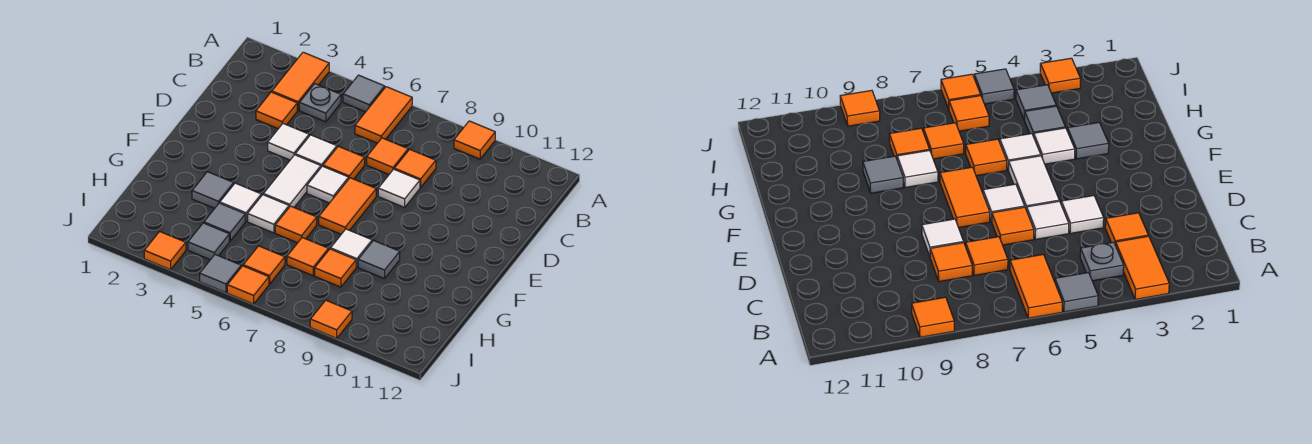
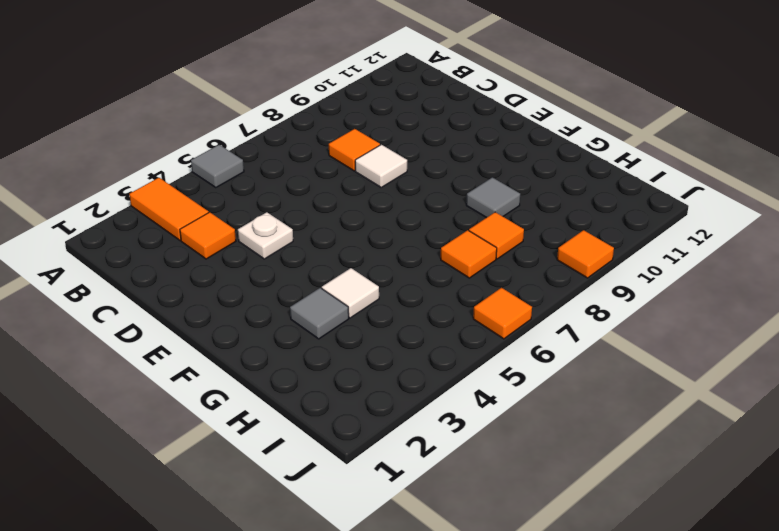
white 1x1 plate [238,212,293,259] -> white 1x1 tile [268,124,309,160]
none -> orange 1x2 tile [355,87,412,143]
none -> orange 1x1 tile [454,121,495,159]
none -> grey 1x1 plate [299,84,341,122]
none -> orange 1x1 tile [367,138,408,174]

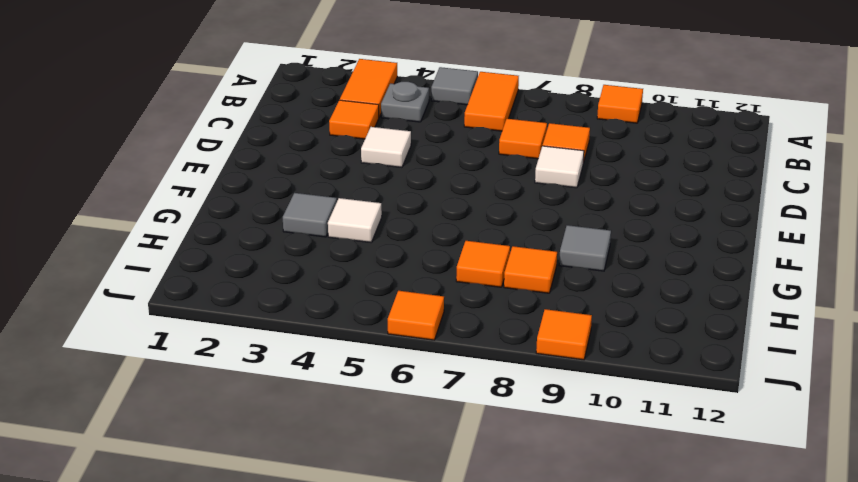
none -> white 1x1 tile [295,135,337,167]
none -> orange 1x1 tile [323,146,365,179]
none -> white 1x2 tile [263,155,321,207]
none -> white 1x1 tile [307,166,349,203]

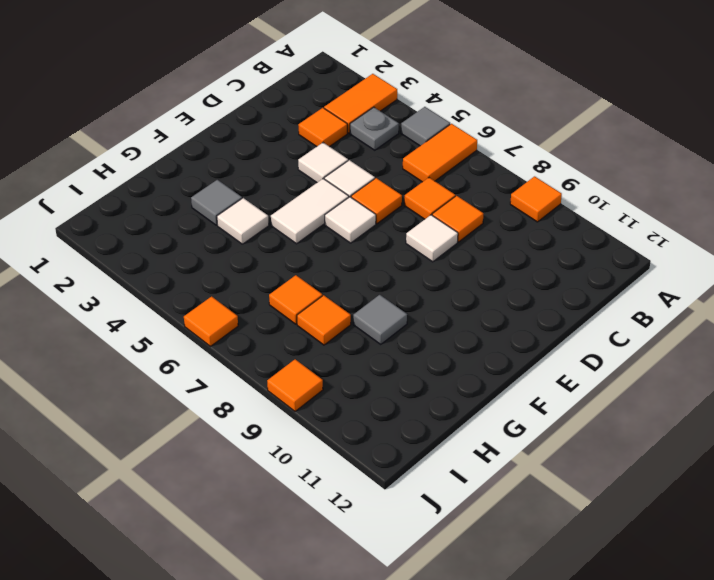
none -> orange 1x2 tile [319,178,376,234]
none -> white 1x1 tile [248,195,289,233]
none -> orange 1x1 tile [275,206,317,243]
none -> white 1x1 tile [331,229,372,267]

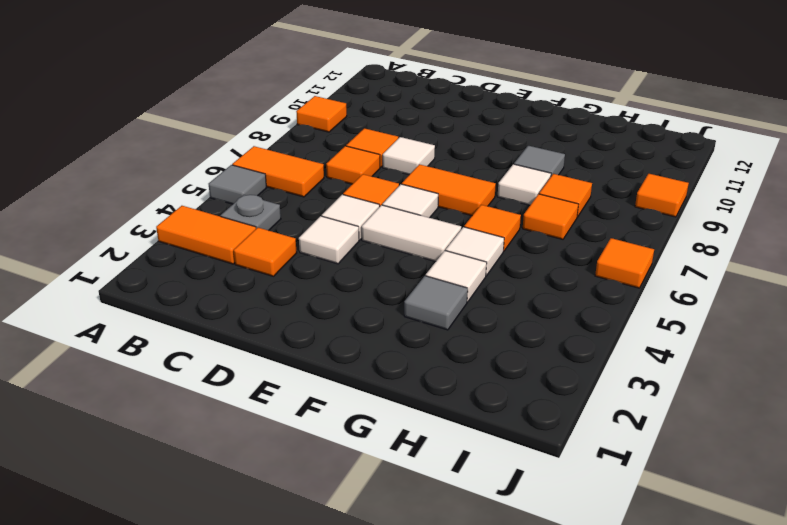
none -> grey 1x1 tile [204,203,245,241]
none -> grey 1x1 tile [188,223,229,260]
none -> orange 1x1 tile [243,246,285,284]
none -> orange 1x1 tile [144,232,186,270]

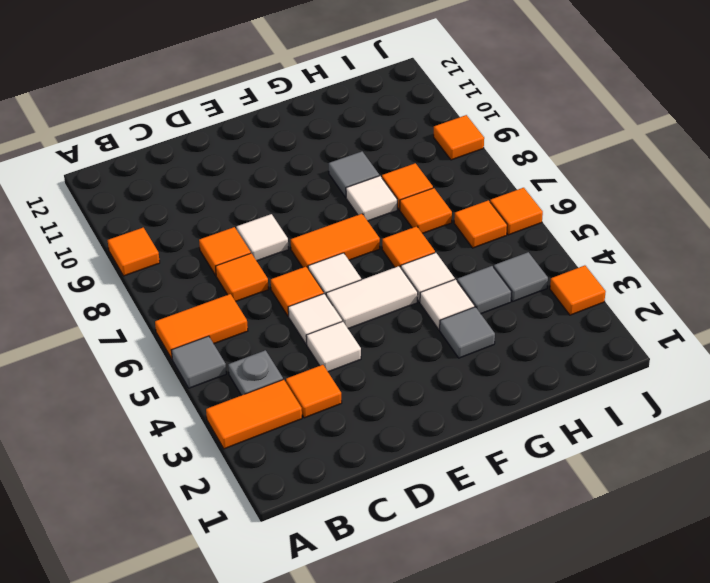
none -> grey 1x1 tile [200,255,241,293]

